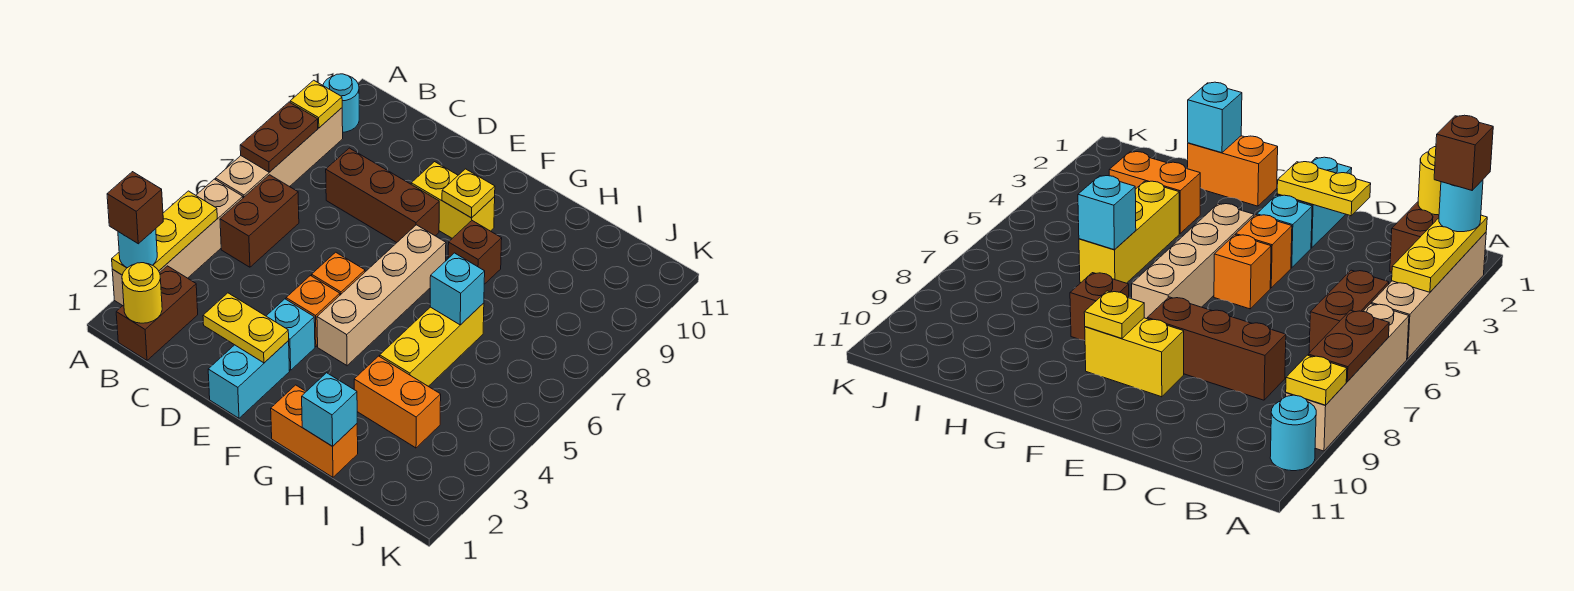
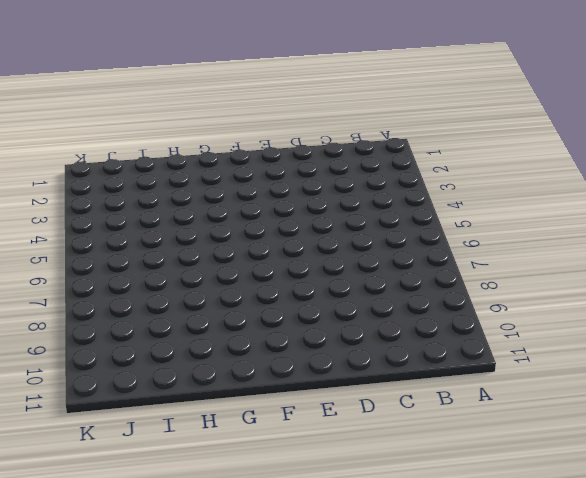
none -> tan 1x4 brick [112,179,243,306]
none -> tan 1x4 brick [215,108,343,198]
none -> cyan 1x1 round brick [323,74,359,132]

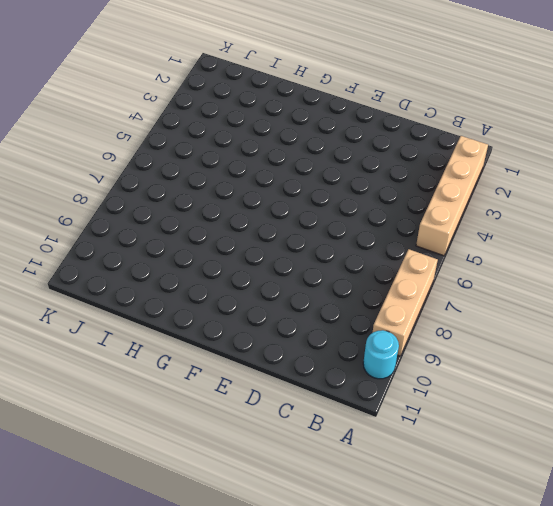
tan 1x3 brick [372,249,438,356] -> tan 1x4 brick [215,108,343,198]
none -> brown 1x2 brick [116,266,198,360]
none -> brown 1x2 brick [220,175,299,267]
none -> brown 1x3 brick [326,148,439,243]

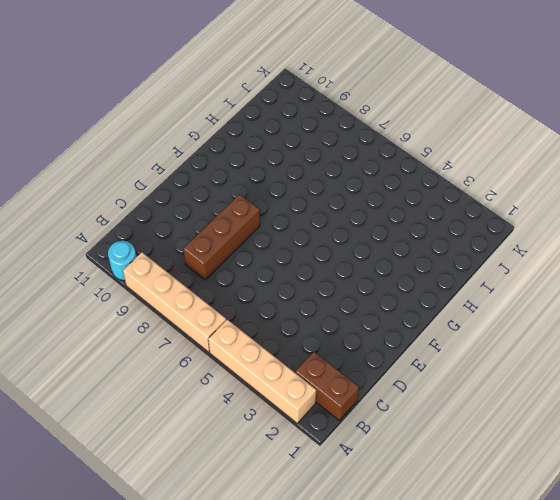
none -> brown 1x2 brick [220,175,299,267]
none -> cyan 1x2 brick [208,341,289,418]
none -> cyan 1x1 brick [267,299,315,370]

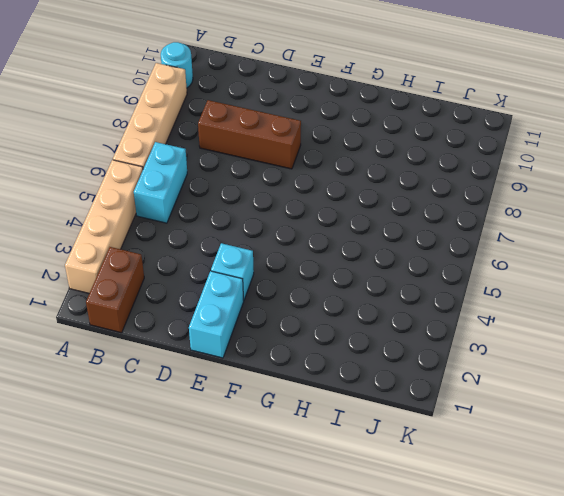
cyan 1x2 brick [134,142,187,223] -> brown 1x2 brick [220,175,299,267]
none -> orange 1x1 brick [286,276,340,346]
none -> orange 1x1 brick [312,252,365,295]
none -> yellow 1x2 brick [411,162,495,238]

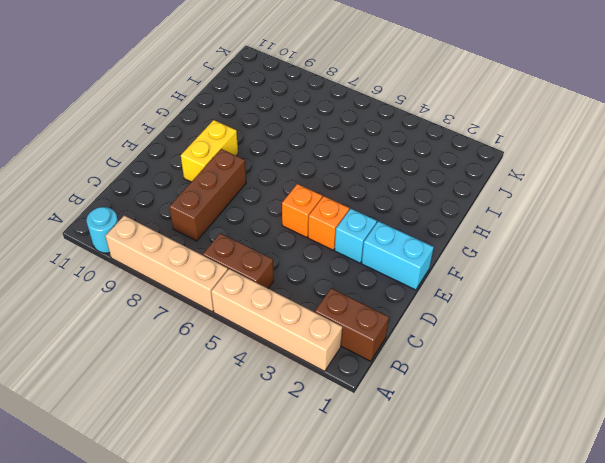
none -> tan 1x4 brick [317,225,446,366]
none -> orange 1x2 brick [271,385,358,477]
none -> brown 1x1 brick [448,221,502,284]

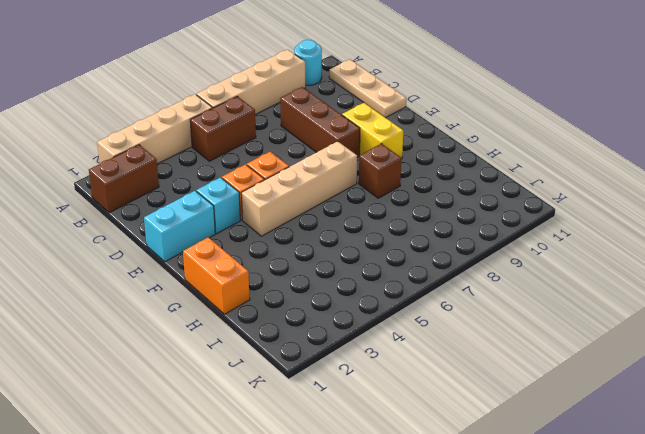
tan 1x3 plate [329,59,406,118] -> none
none -> orange 1x2 brick [354,356,441,448]
none -> yellow 1x3 brick [380,303,484,386]
none -> yellow 1x3 plate [112,191,217,275]

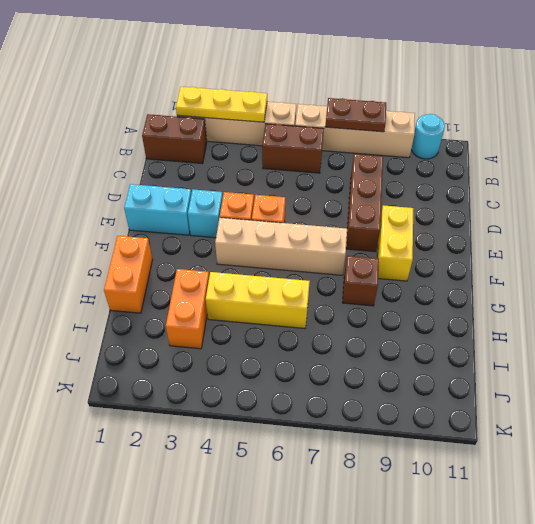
none -> yellow 1x1 plate [290,80,342,128]
none -> yellow 1x1 round brick [122,263,162,323]
none -> yellow 1x2 plate [203,293,289,363]

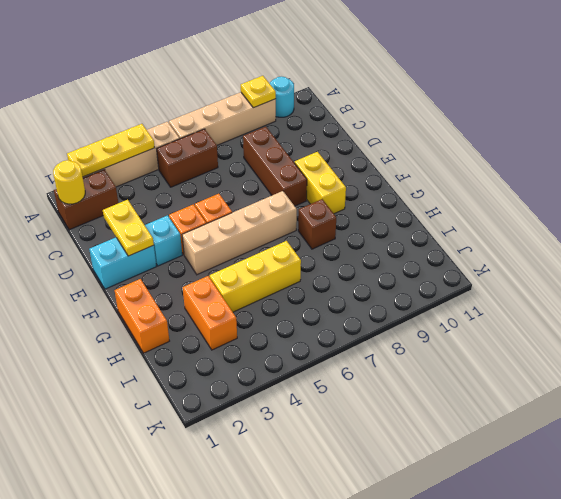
none -> brown 1x2 plate [240,102,318,172]
none -> yellow 1x1 plate [442,169,495,218]
none -> cyan 1x1 brick [302,373,357,446]

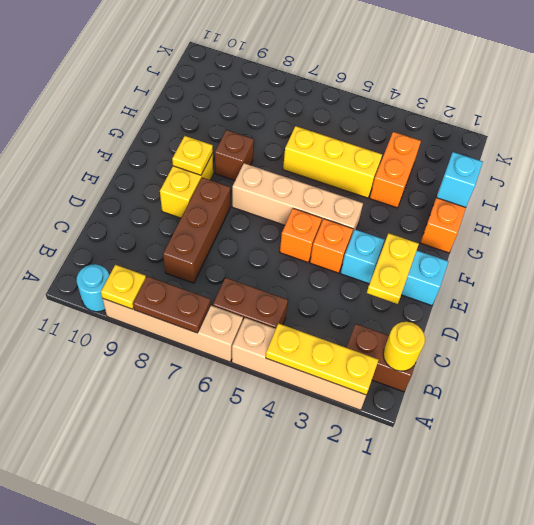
none -> cyan 1x1 brick [430,253,485,325]
none -> cyan 1x1 round brick [118,229,157,268]
none -> brown 1x1 brick [107,172,163,244]

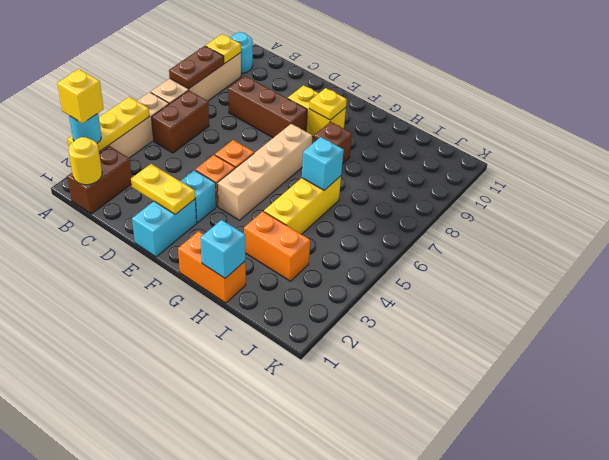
yellow 1x1 brick [57,69,104,123] -> brown 1x1 brick [107,172,163,244]

